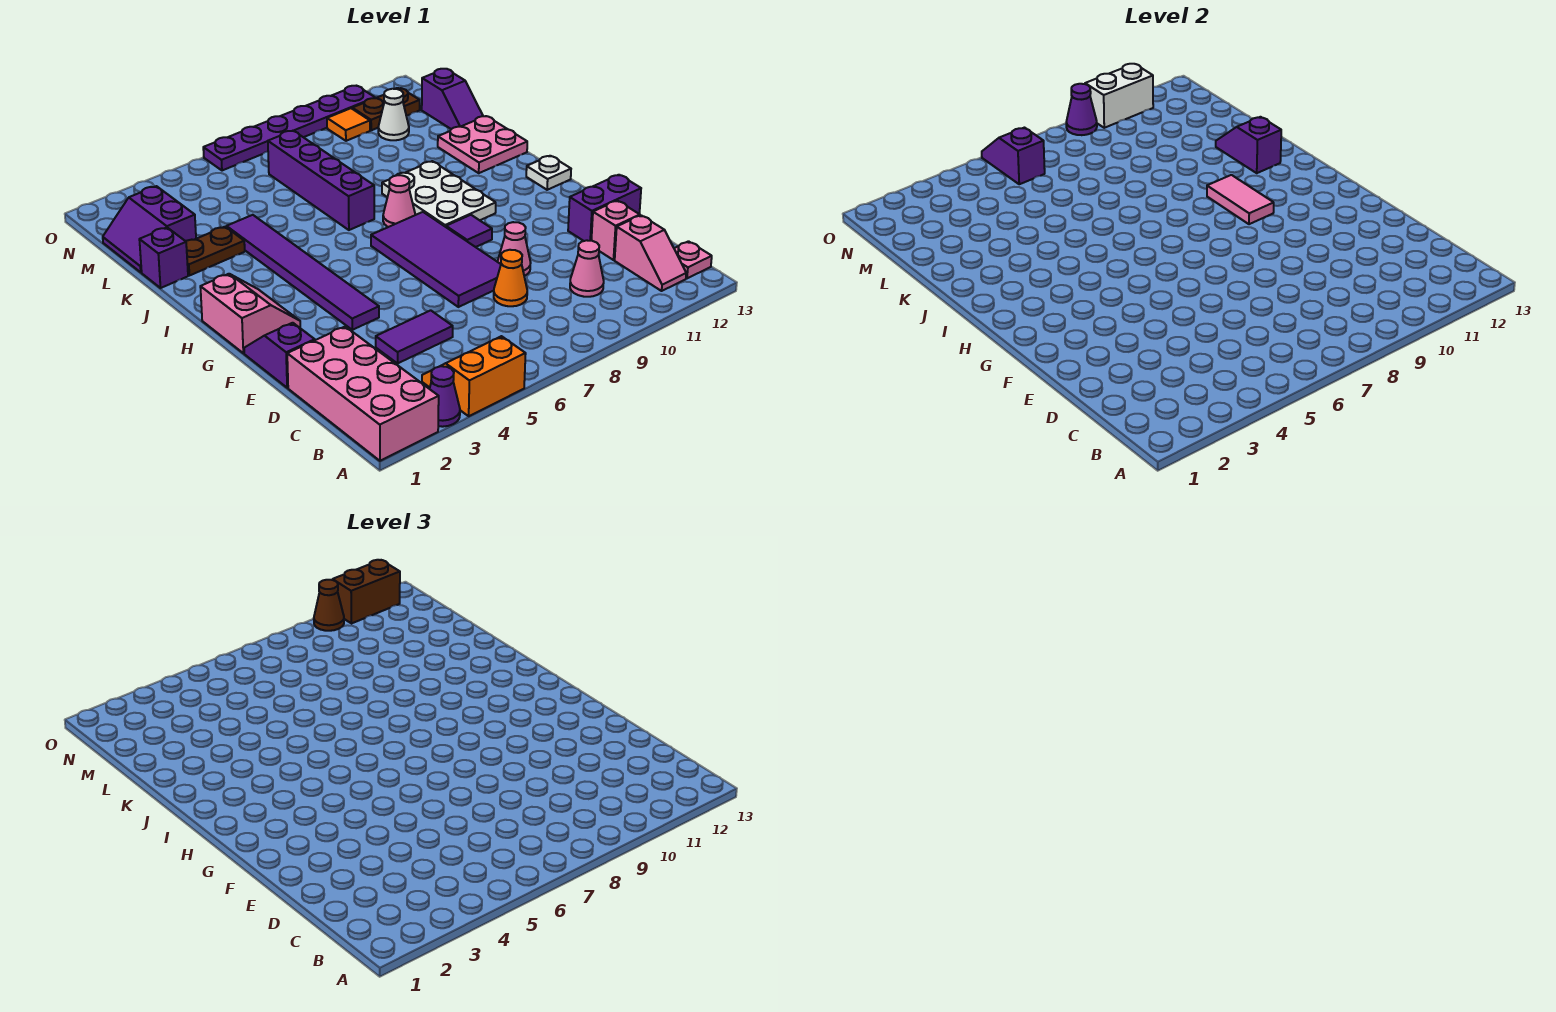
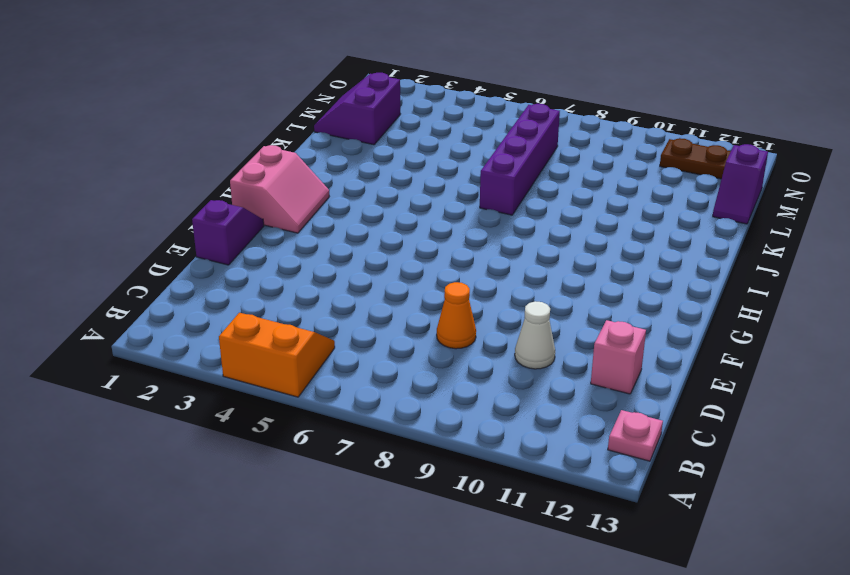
white 1x1 cone [515,301,555,369] -> white 1x1 cone moved to [378,89,409,140]
none -> pink 2x4 brick [287,327,439,461]
none -> purple 1x1 cone [430,366,460,427]
none -> pink 1x2 slope [615,215,686,291]
none -> pink 1x1 cone [570,240,604,297]

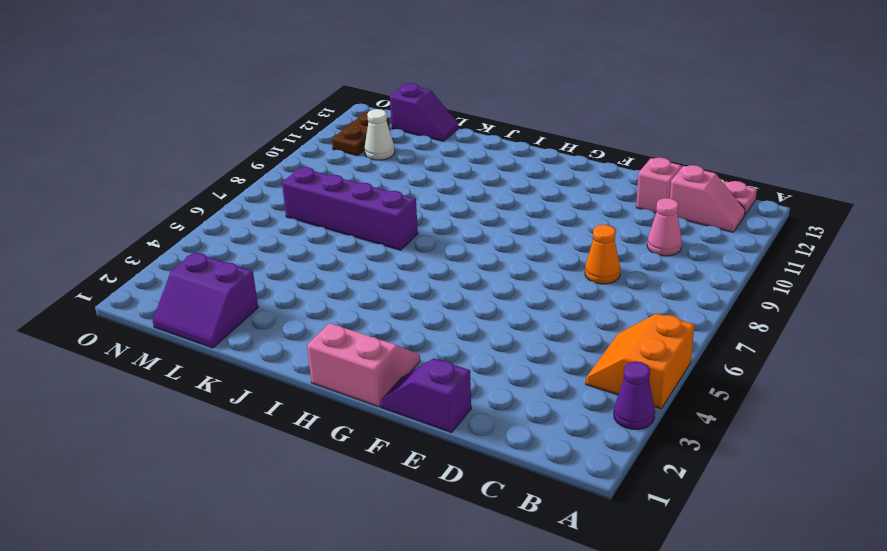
none -> pink 2x4 brick [287,327,439,461]
none -> purple 1x2 tile [376,310,453,363]
none -> purple 2x4 tile [371,212,501,307]
none -> pink 1x1 cone [498,222,531,276]

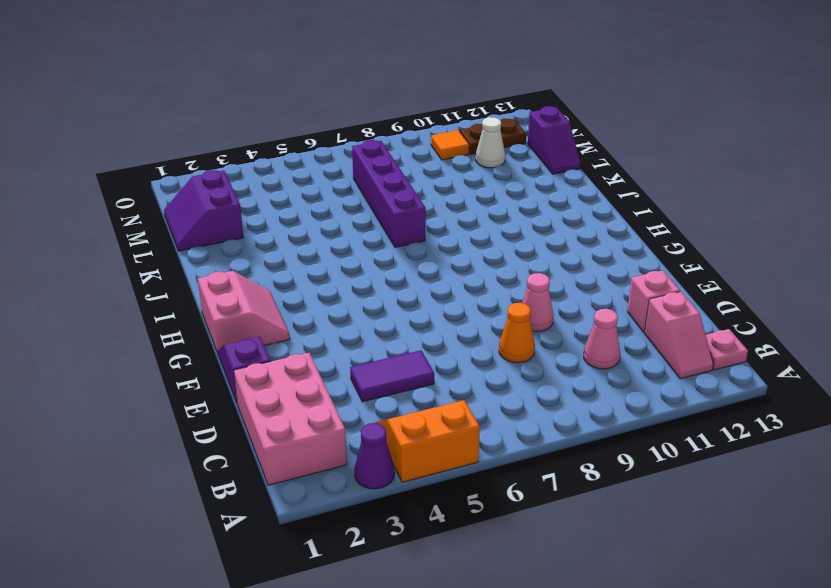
pink 2x3 brick [234,353,347,485] -> pink 2x4 brick [287,327,439,461]
none -> purple 2x4 tile [371,212,501,307]
none -> purple 1x2 brick [568,175,641,241]
none -> purple 1x6 tile [227,215,379,330]
none -> purple 1x1 tile [446,215,492,247]

